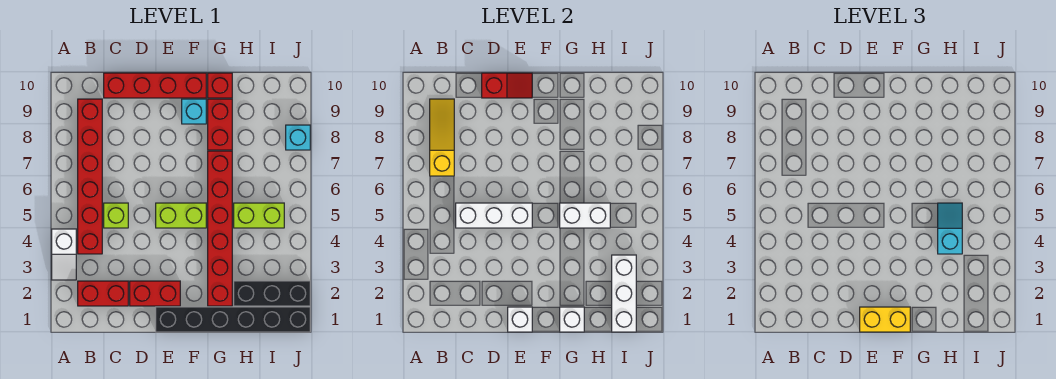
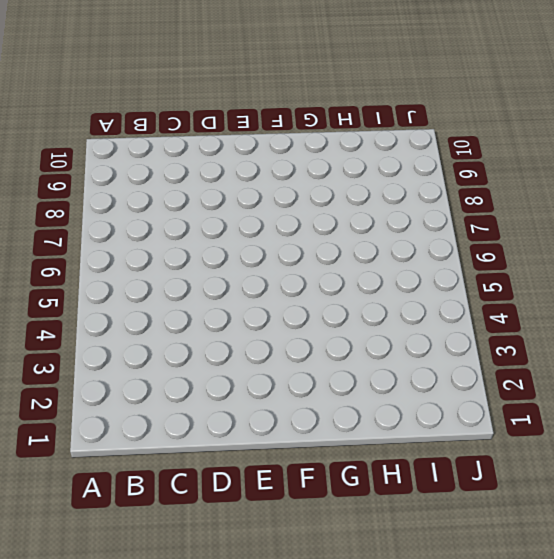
none -> white 1x2 slope [52,229,76,280]
none -> red 1x2 brick [78,281,128,306]
none -> red 1x6 brick [78,99,102,254]

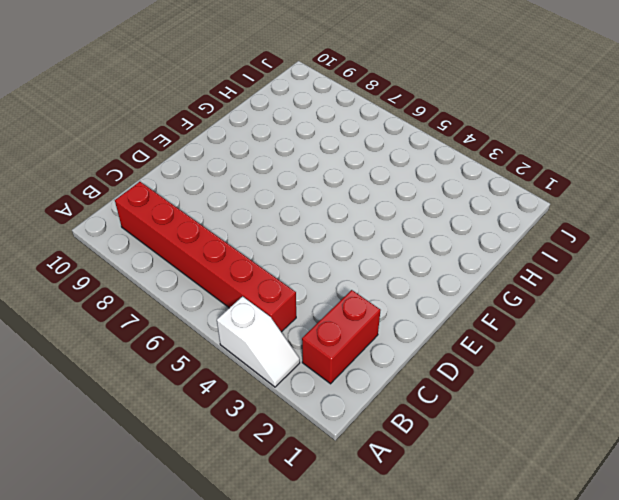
none -> lime 1x1 brick [104,203,128,228]
none -> red 1x4 brick [104,73,206,98]
none -> red 1x2 brick [130,281,180,306]

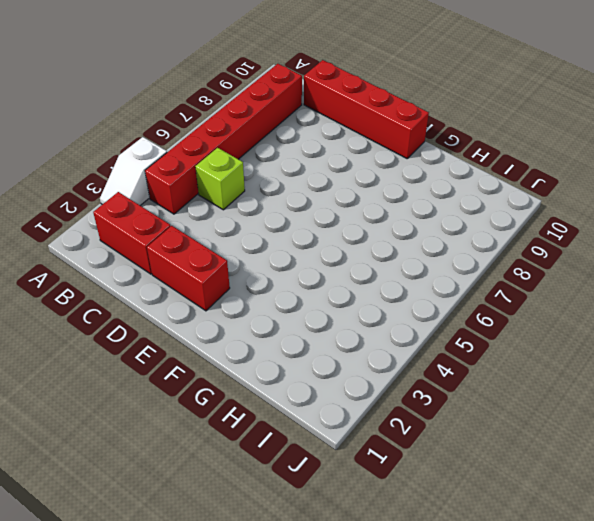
none -> black 1x6 brick [156,307,310,332]
none -> lime 1x2 brick [156,203,206,228]
none -> cyan 1x1 brick [182,99,206,124]

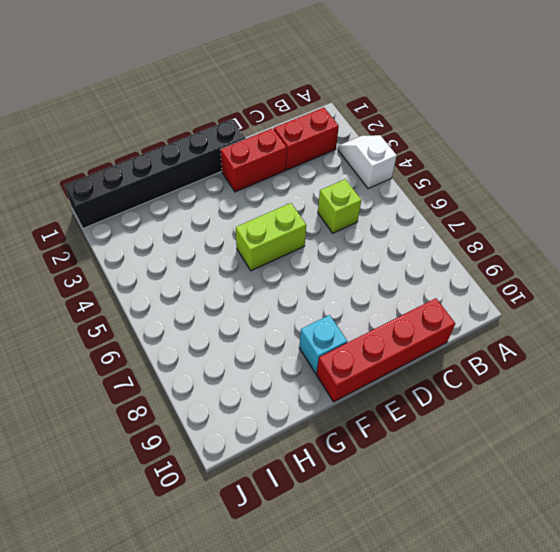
none -> red 1x6 brick [78,99,102,254]
none -> red 1x6 brick [208,151,232,306]
none -> red 1x2 brick [208,99,232,150]

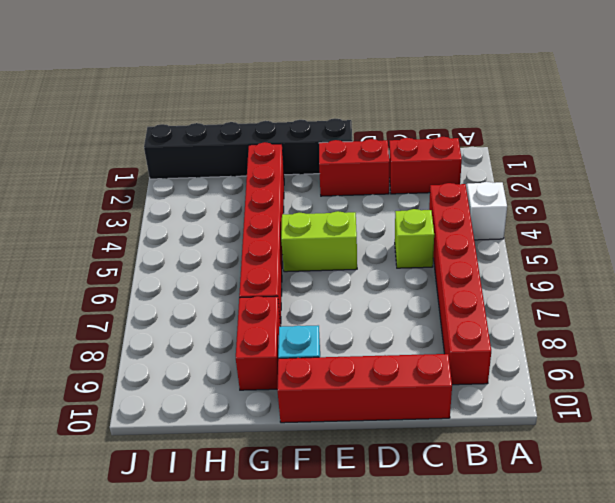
none -> red 1x1 brick [208,73,232,98]
none -> black 1x3 brick [234,281,310,306]
none -> lime 1x2 brick [234,203,284,228]

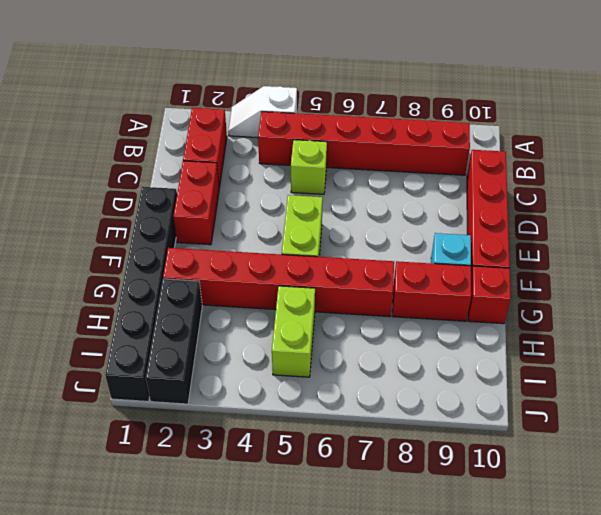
none -> cyan 1x1 brick [286,125,310,150]
none -> yellow 1x3 slope [430,99,454,176]
none -> white 1x3 brick [456,203,532,228]

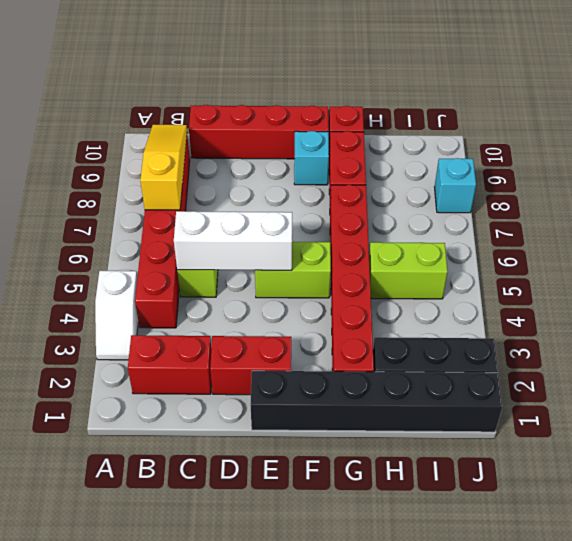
none -> red 1x2 slope [482,73,532,98]
none -> white 1x1 brick [508,307,532,332]
none -> white 1x1 brick [560,307,584,332]

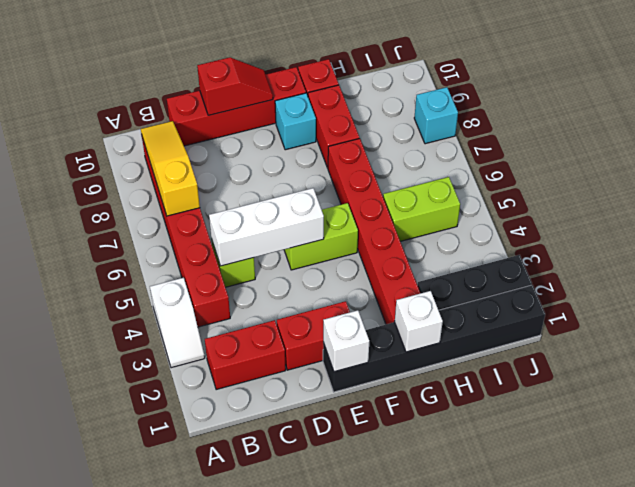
none -> white 1x2 brick [560,203,610,228]
none -> white 1x3 brick [612,255,636,332]
none -> yellow 1x2 brick [860,307,910,332]

